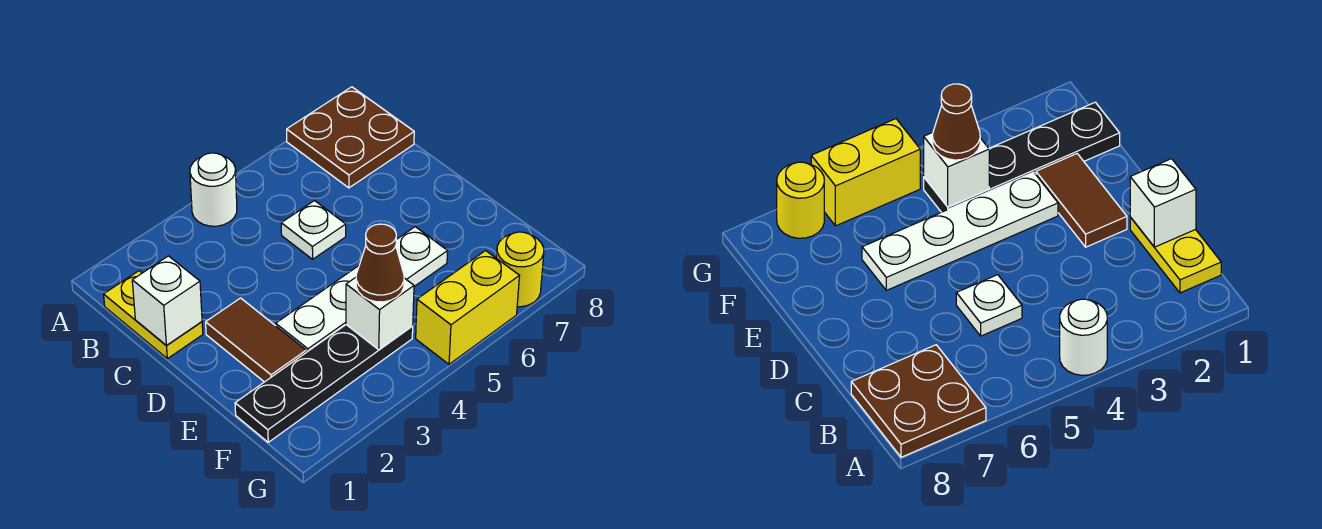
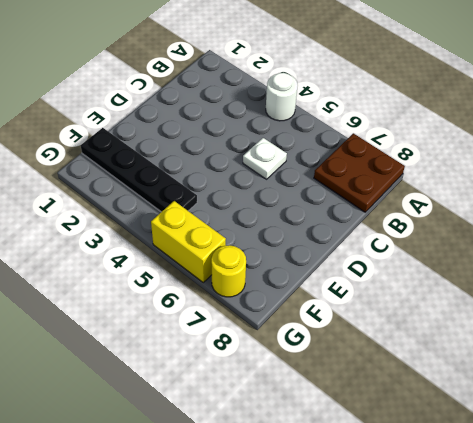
none -> yellow 1x2 plate [104,271,203,359]
none -> brown 1x2 tile [206,298,306,382]
none -> white 1x4 plate [276,227,448,352]

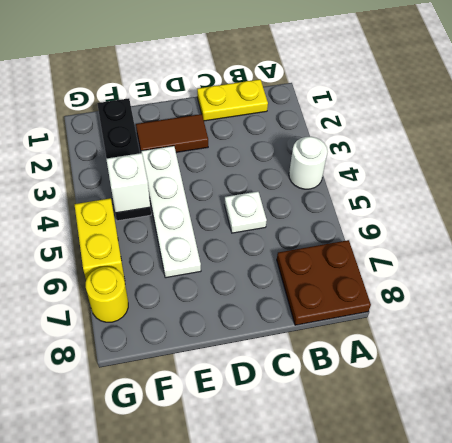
none -> white 1x1 brick [132,256,202,346]
none -> brown 1x1 cone [356,224,404,302]

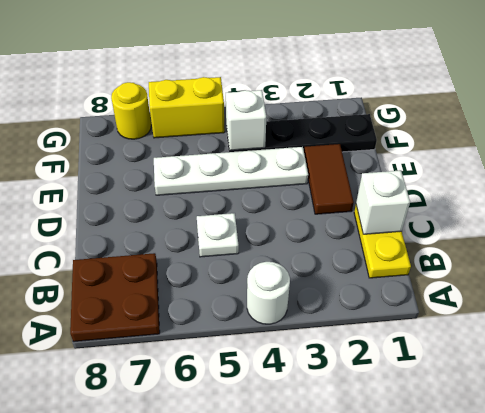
none -> brown 1x1 cone [356,224,404,302]

